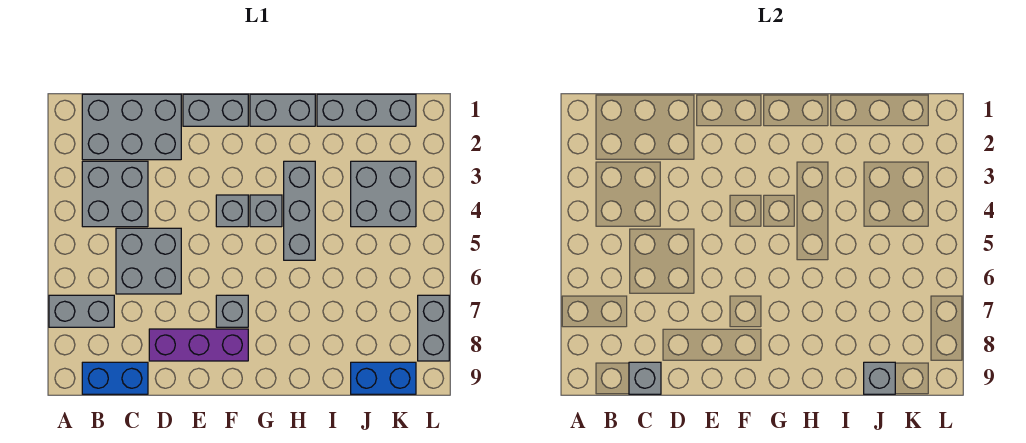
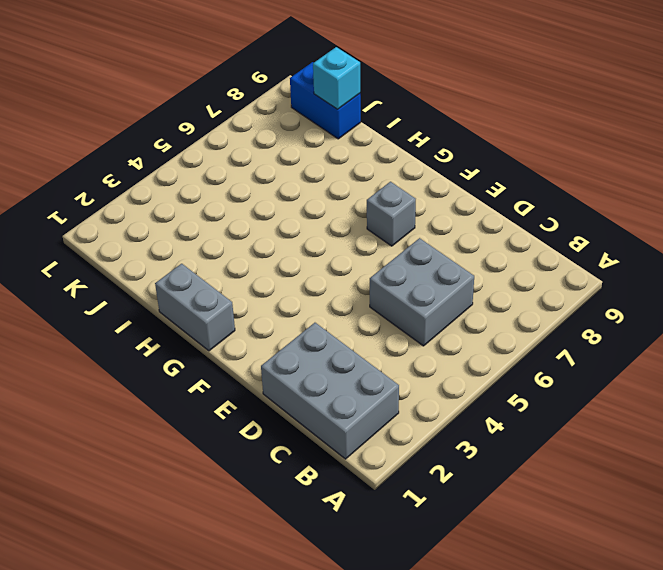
cyan 1x1 brick [313,47,360,109] -> grey 1x1 brick [864,362,895,394]
none -> grey 1x2 brick [49,295,114,327]
none -> grey 2x2 brick [82,161,148,227]
none -> blue 1x2 brick [82,362,148,394]

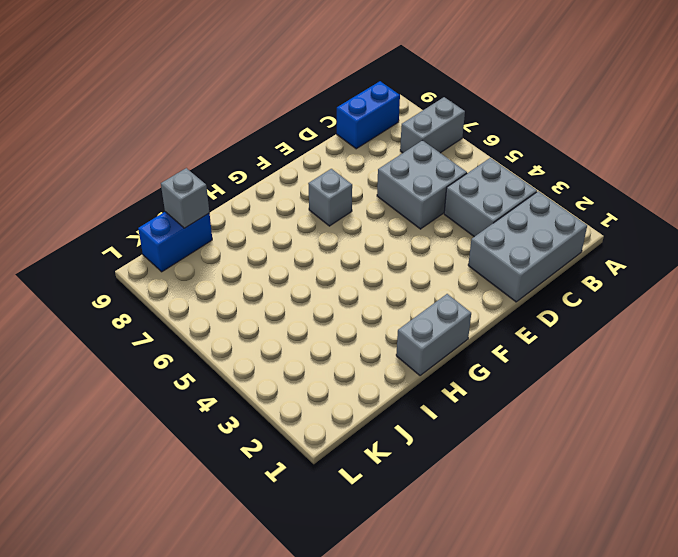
none -> purple 1x3 brick [149,329,248,361]
none -> grey 1x2 brick [183,94,248,126]
none -> grey 1x1 brick [216,195,248,227]

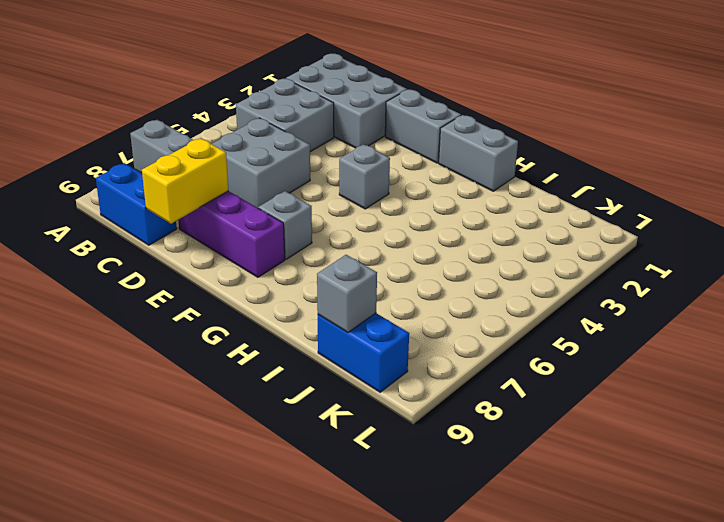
yellow 1x2 brick [142,138,228,224] -> none
none -> grey 1x1 brick [250,195,282,227]
none -> grey 1x3 brick [284,161,315,260]
none -> grey 1x3 brick [317,94,416,126]

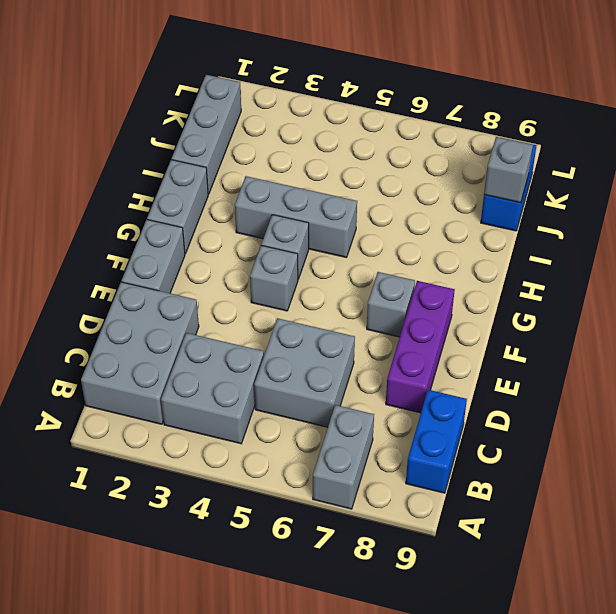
none -> grey 2x2 brick [351,161,416,227]
none -> grey 1x2 brick [418,295,449,361]
none -> grey 1x1 brick [629,362,661,394]

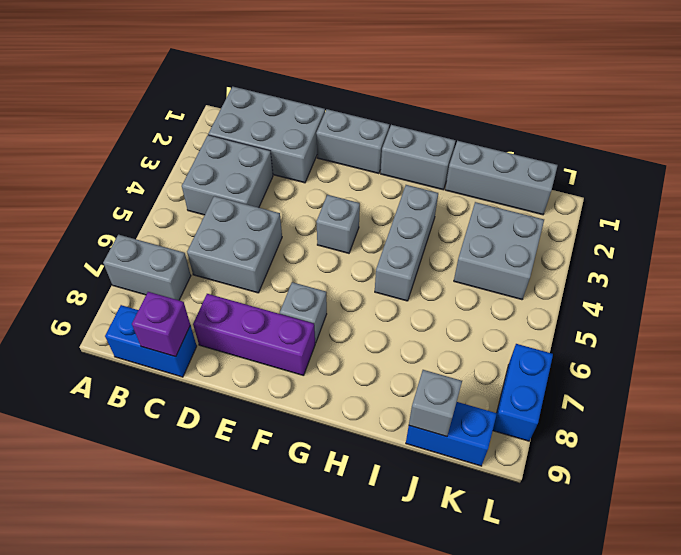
purple 1x1 brick [132,292,190,357] -> grey 1x1 brick [629,362,661,394]
blue 1x2 brick [493,344,553,441] -> grey 1x2 brick [418,295,449,361]
none -> grey 1x1 brick [250,195,282,227]

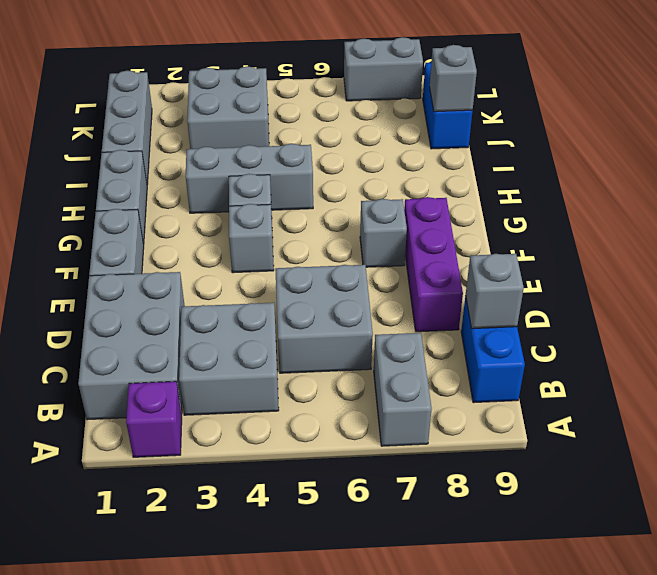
purple 1x1 brick [126,381,182,457] -> none

